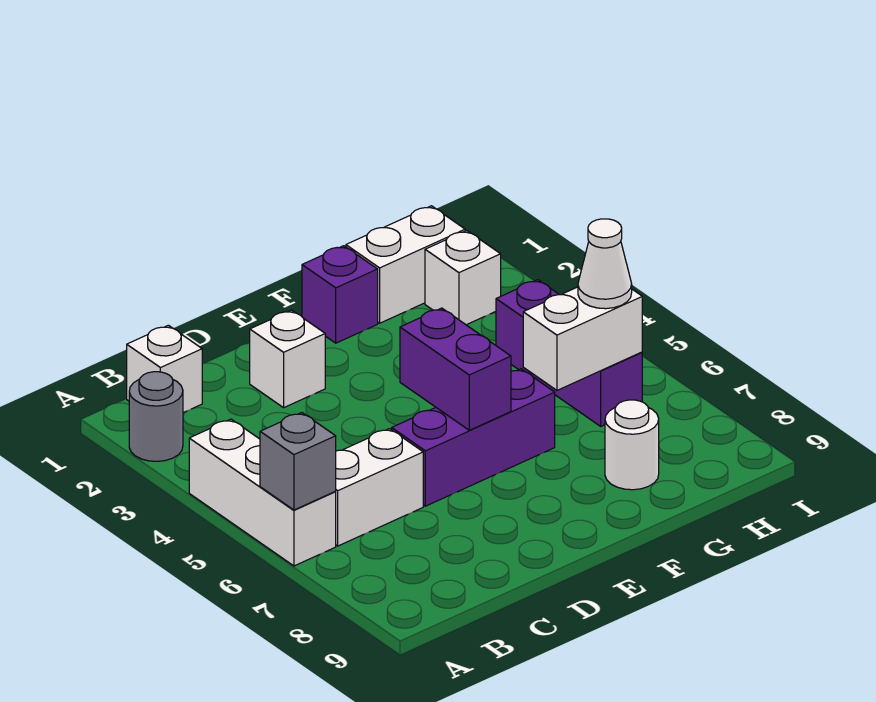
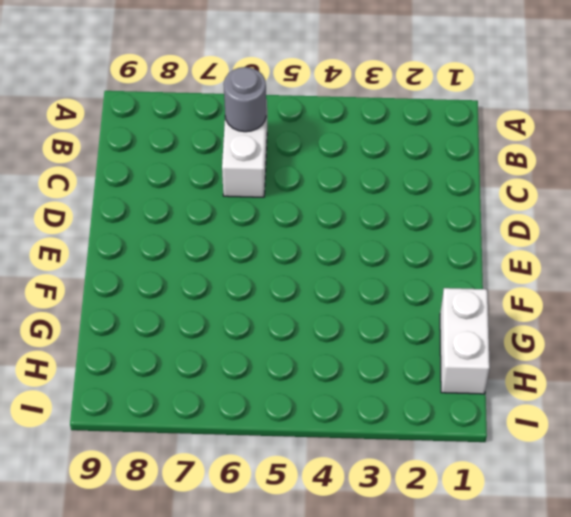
grey 1x1 round brick [224,67,266,132] -> grey 1x1 round brick moved to [129,372,183,461]
none -> white 1x3 brick [189,419,336,566]
none -> white 1x1 brick [127,325,202,413]
none -> white 1x1 brick [250,310,325,408]

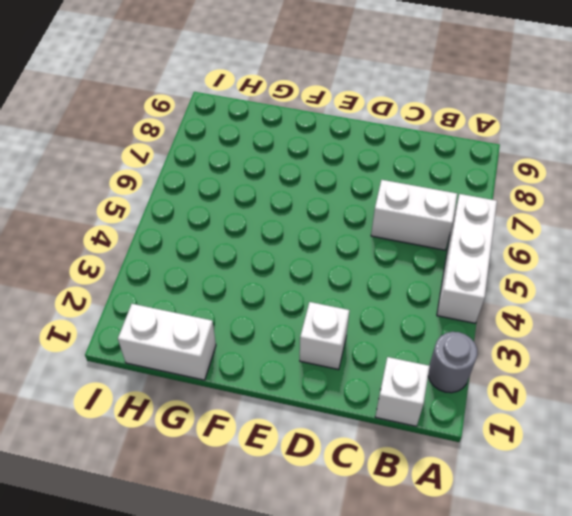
none -> purple 1x3 brick [392,369,555,506]
none -> purple 1x1 brick [302,246,378,343]
none -> white 1x1 round brick [605,400,659,490]

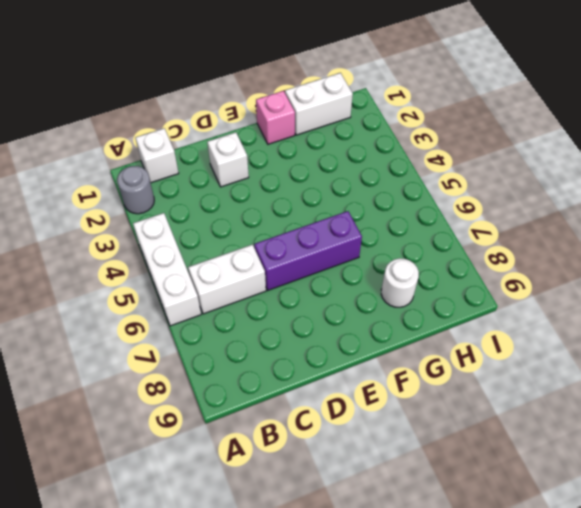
pink 1x1 brick [256,91,295,144] -> purple 1x1 brick [302,246,378,343]
none -> white 1x1 brick [425,231,501,325]
none -> purple 1x3 brick [496,280,642,426]
none -> grey 1x1 brick [260,413,336,510]

